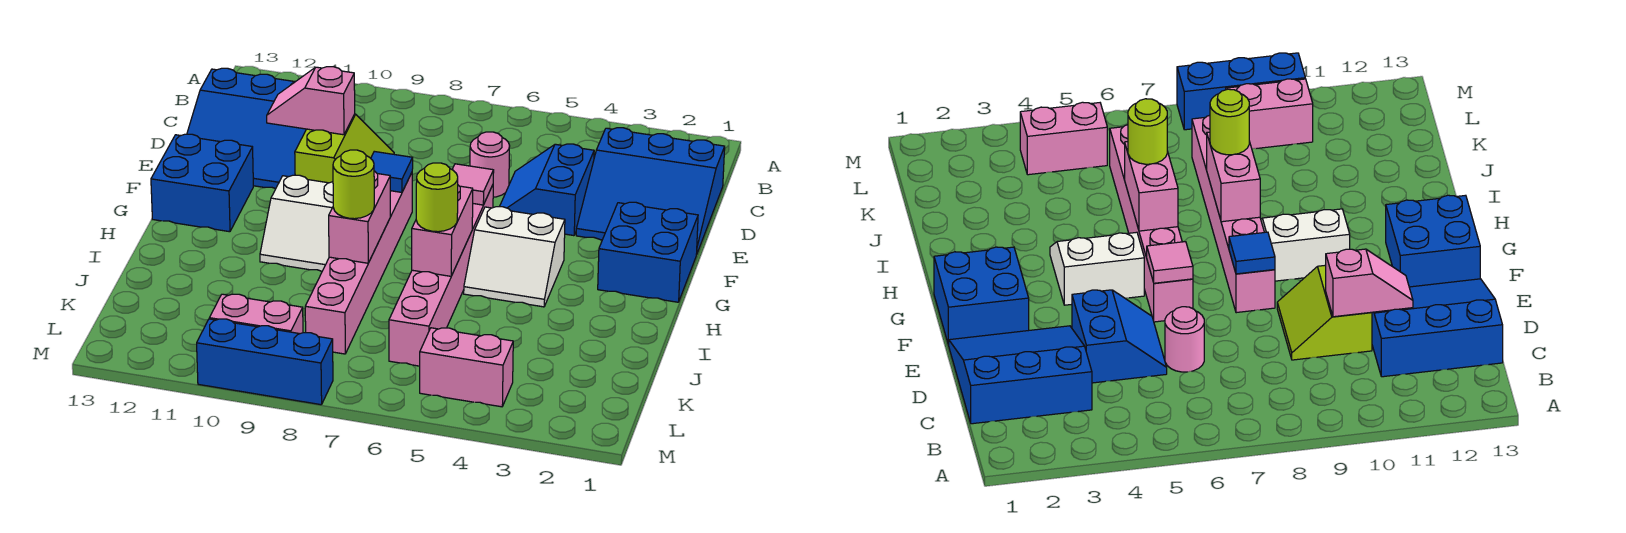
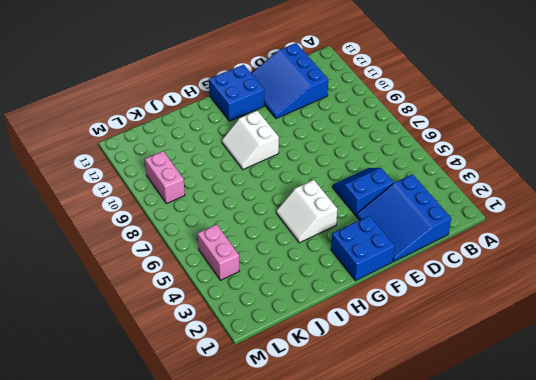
none -> pink 1x1 round brick [470,132,510,197]
none -> lime 2x2 slope [295,114,394,183]
none -> pink 1x6 brick [389,185,493,366]

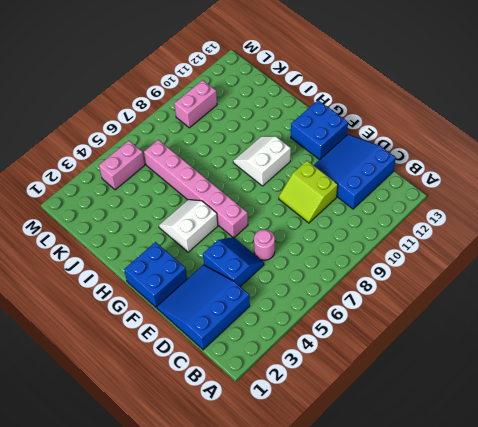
none -> pink 1x6 brick [305,173,412,354]
none -> blue 1x3 brick [197,319,333,405]
none -> pink 1x2 slope [267,67,355,135]

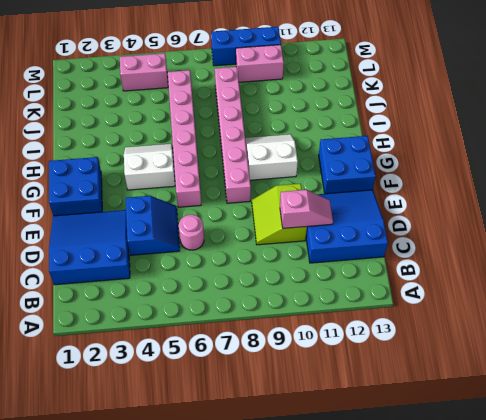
none -> pink 1x1 tile [452,164,494,205]
none -> blue 1x1 tile [371,151,413,192]
none -> pink 1x2 brick [412,185,473,276]

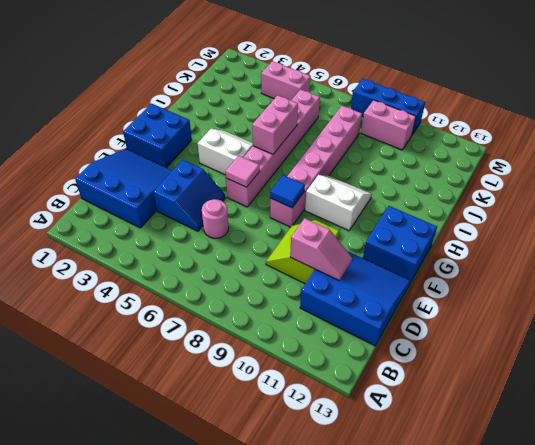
none -> pink 1x2 brick [329,171,390,263]
none -> lime 1x1 round brick [416,163,458,232]
none -> lime 1x1 round brick [333,150,374,219]

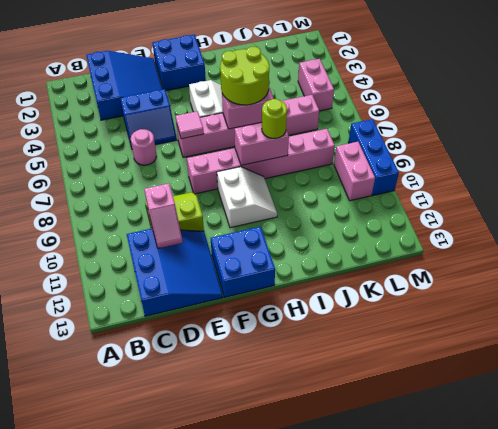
lime 2x2 round brick [220,47,269,105] -> lime 1x1 round brick [416,163,458,232]
none -> blue 1x1 tile [371,151,413,192]

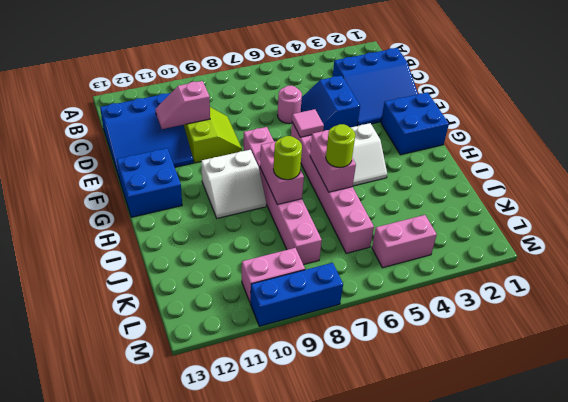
none -> blue 1x1 tile [371,151,413,192]

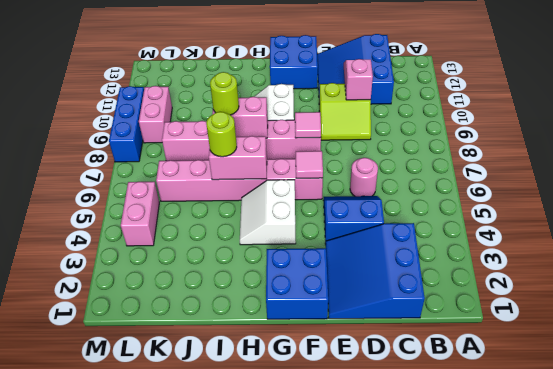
pink 1x1 tile [295,112,321,138] -> blue 1x1 tile [371,151,413,192]

